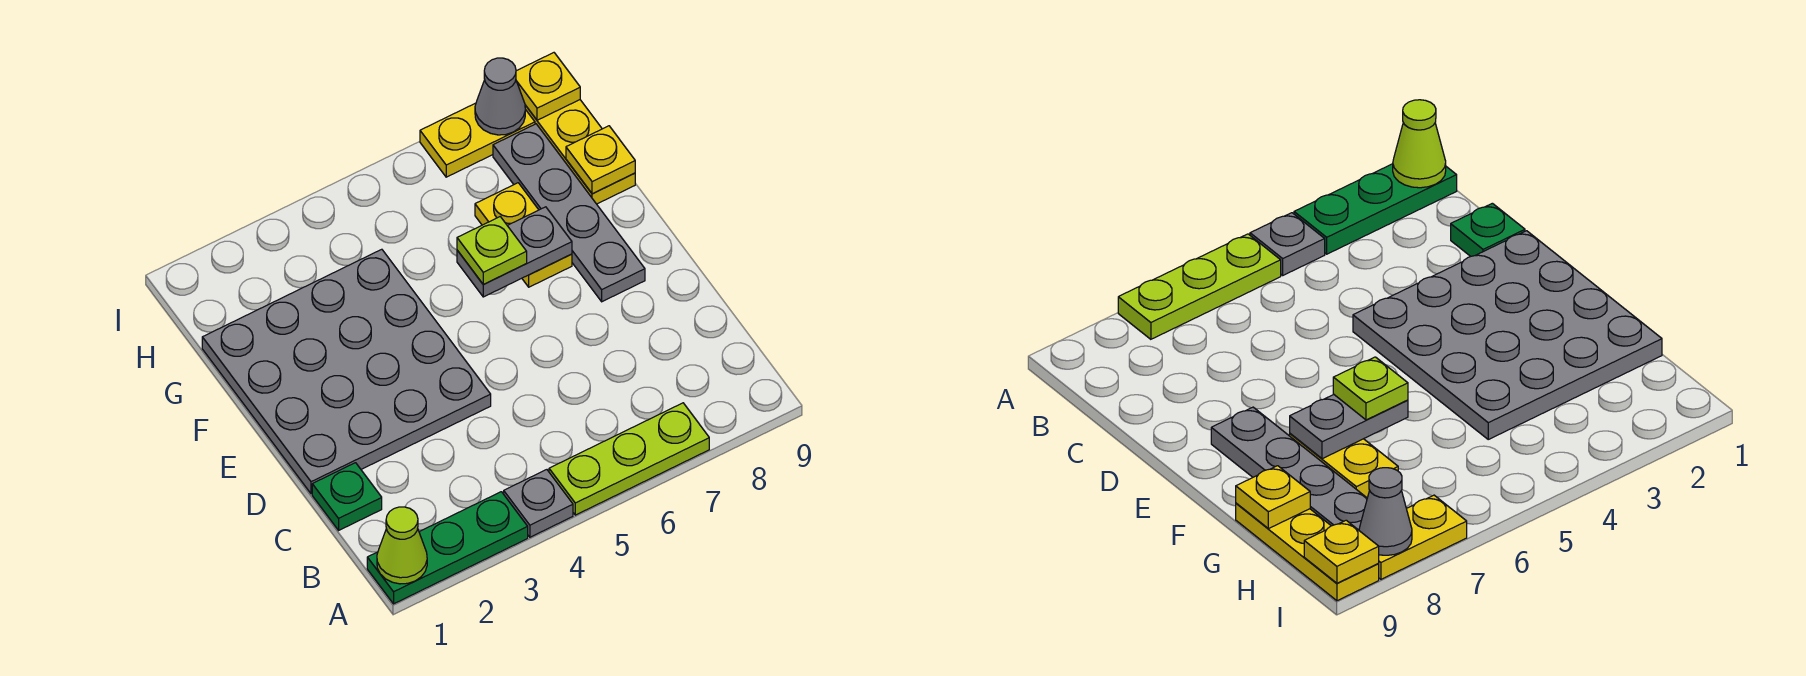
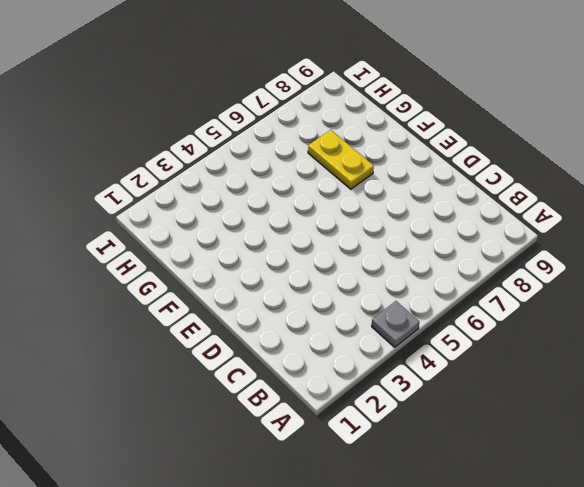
none -> green 1x3 plate [367,492,528,604]
none -> lime 1x3 plate [549,403,709,515]
none -> green 1x1 plate [312,463,382,530]

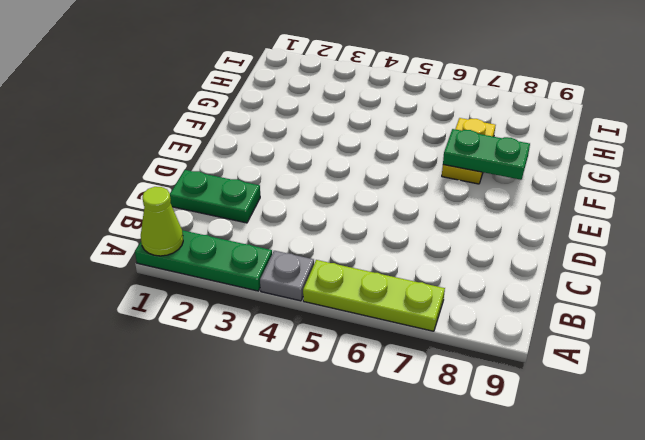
green 1x2 plate [170,170,260,223] -> green 1x1 plate [312,463,382,530]
green 1x2 plate [443,129,530,180] -> grey 1x2 plate [457,207,572,297]
none -> grey 4x4 plate [202,249,491,494]
none -> grey 1x4 plate [493,124,645,302]
none -> yellow 1x3 plate [525,100,635,204]

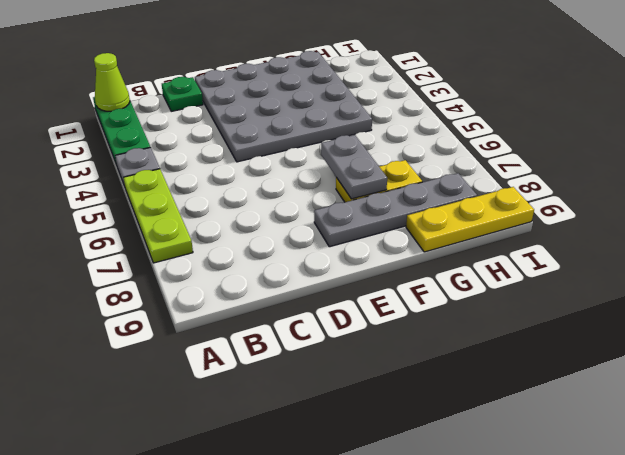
none -> yellow 1x2 plate [420,103,535,177]
none -> yellow 1x1 plate [566,126,635,194]
none -> grey 1x1 cone [475,58,525,135]

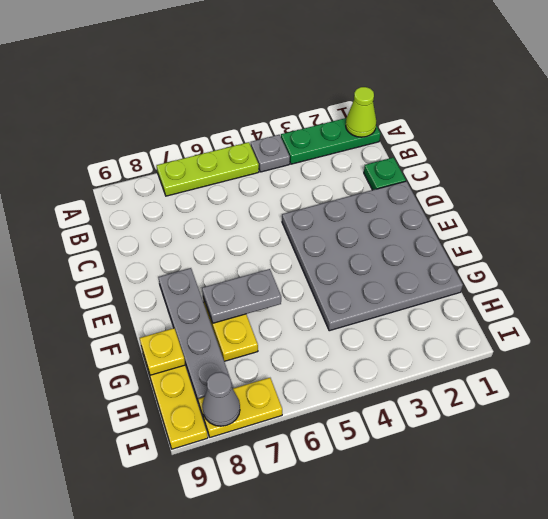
none -> yellow 1x1 plate [516,53,580,120]
none -> lime 1x1 plate [457,217,527,284]

